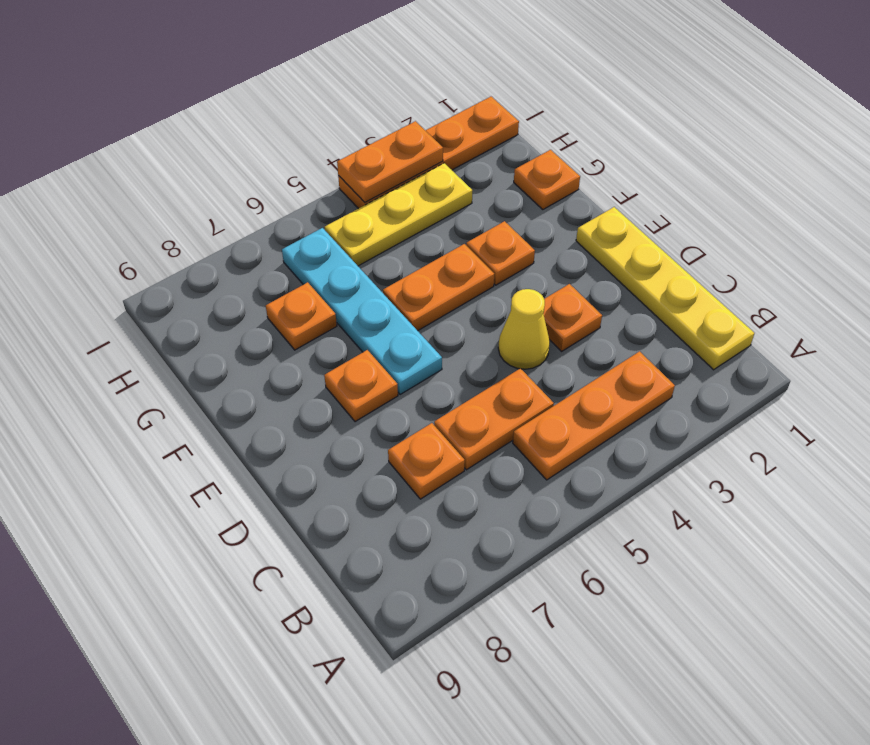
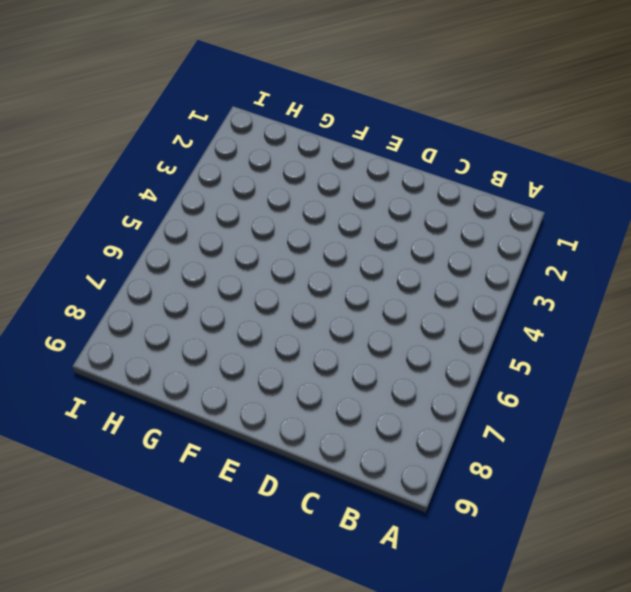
none -> yellow 1x4 plate [576,207,754,370]
none -> orange 1x3 plate [513,351,675,480]
none -> orange 1x2 plate [434,368,554,470]

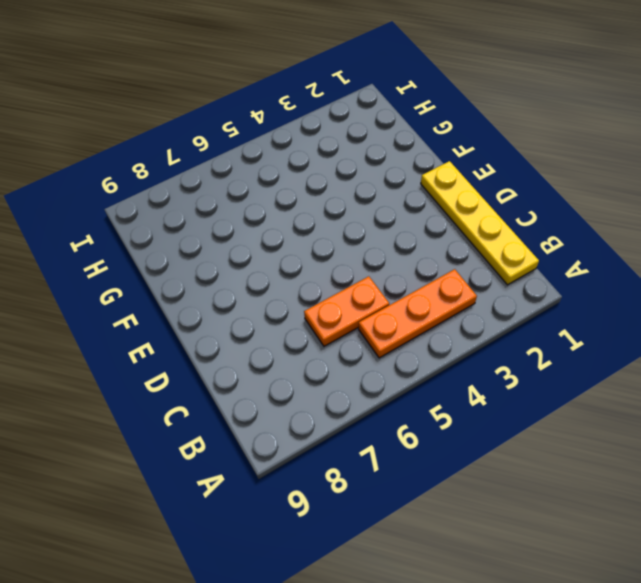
none -> orange 1x1 plate [388,423,465,499]
none -> orange 1x1 plate [543,284,602,351]
none -> yellow 1x1 cone [498,289,550,369]

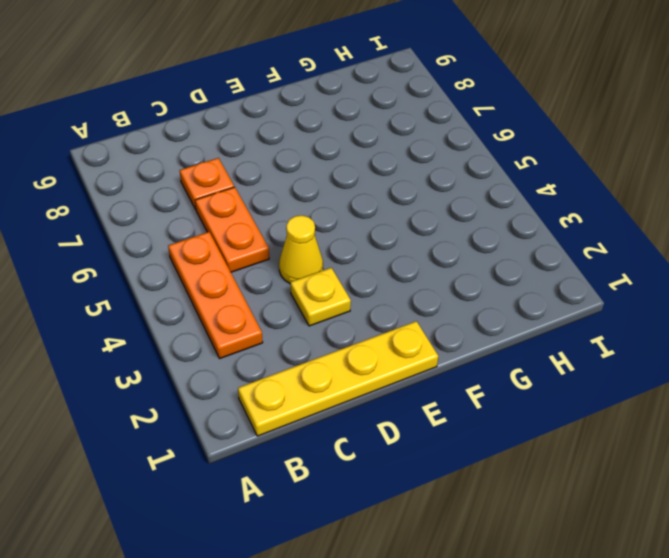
yellow 1x1 plate [290,268,351,326] -> orange 1x1 plate [543,284,602,351]
none -> cyan 1x4 plate [282,228,442,395]
none -> orange 1x1 plate [324,350,398,422]
none -> orange 1x1 plate [466,221,535,285]

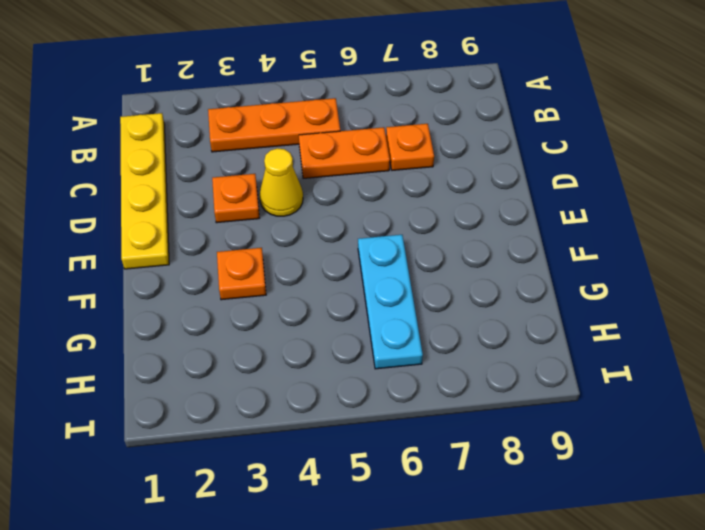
cyan 1x3 plate [358,235,423,369] -> cyan 1x4 plate [282,228,442,395]
none -> orange 1x1 plate [324,350,398,422]
none -> orange 1x2 plate [383,244,494,331]
none -> orange 1x1 plate [514,150,580,210]

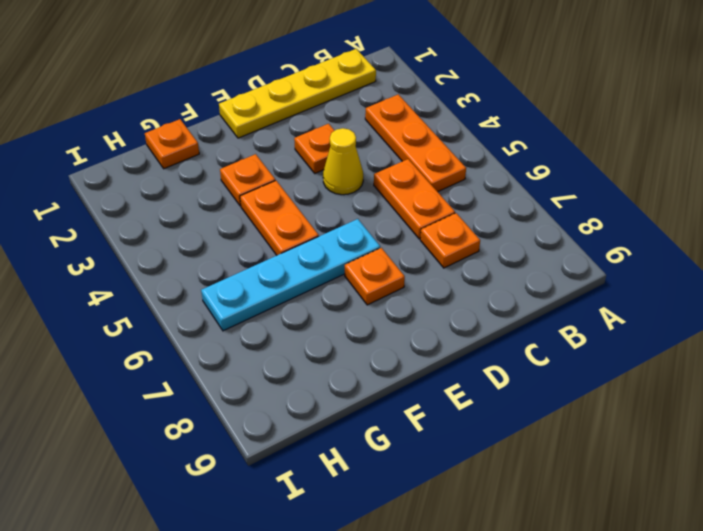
none -> orange 1x1 plate [266,282,337,350]
none -> yellow 1x3 plate [325,163,472,266]
none -> orange 1x4 plate [338,97,519,209]

